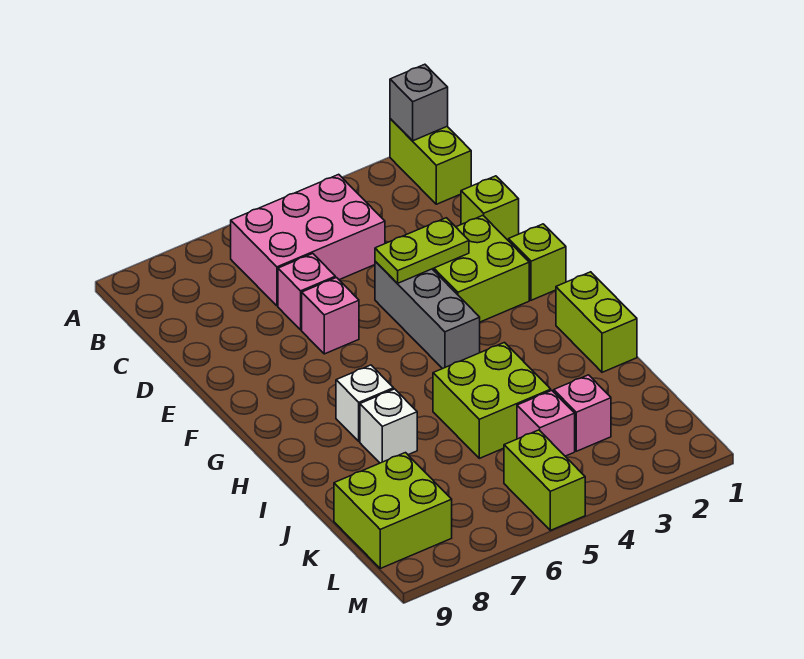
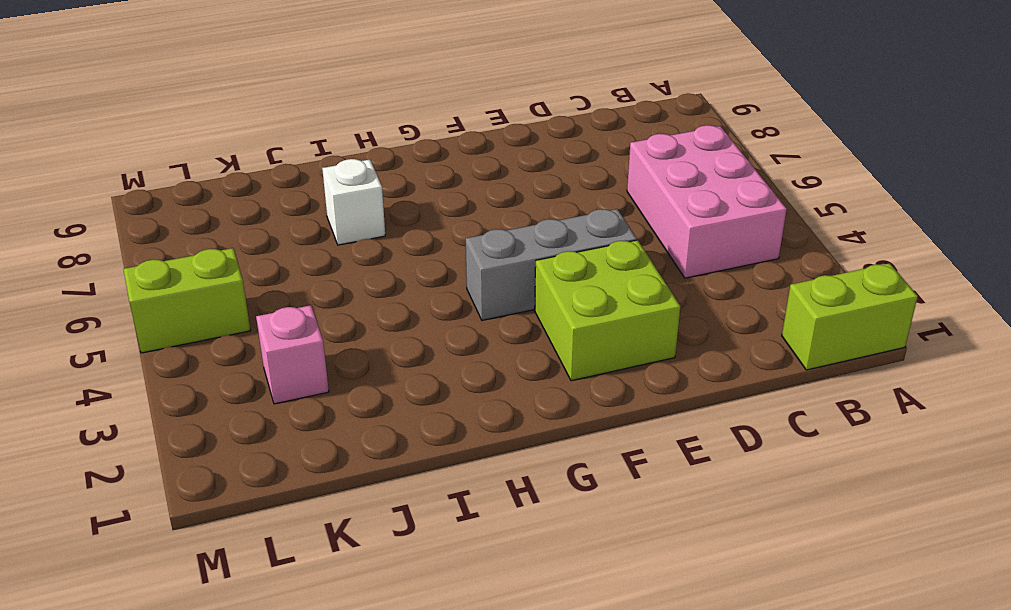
none -> lime 1x1 brick [461,176,519,241]
none -> pink 1x1 brick [278,254,335,330]
none -> pink 1x1 brick [302,278,359,354]

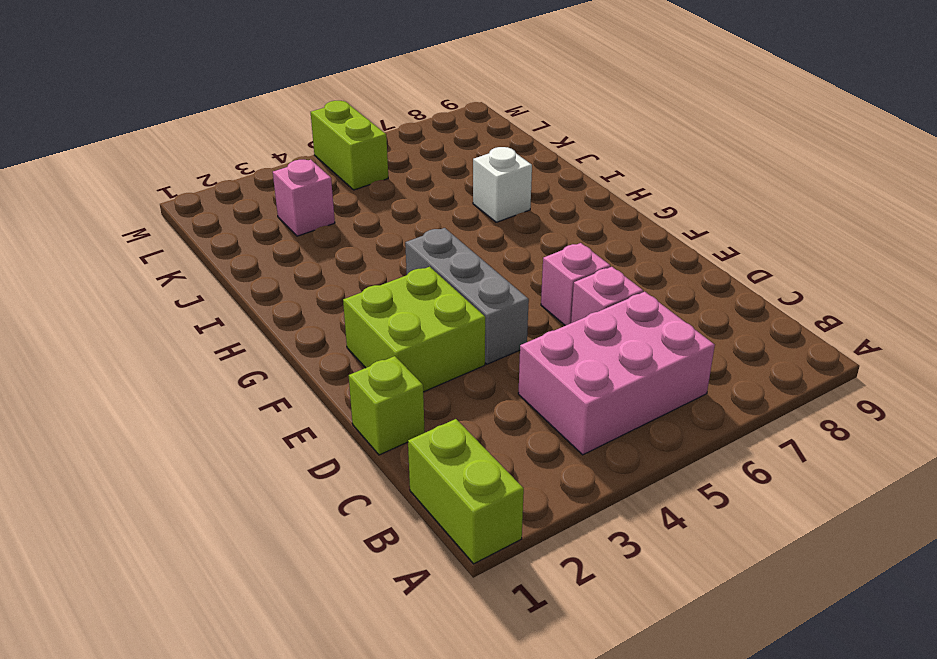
none -> lime 1x1 brick [509,224,566,300]
none -> lime 1x2 brick [556,272,637,372]
none -> white 1x1 brick [336,365,394,441]

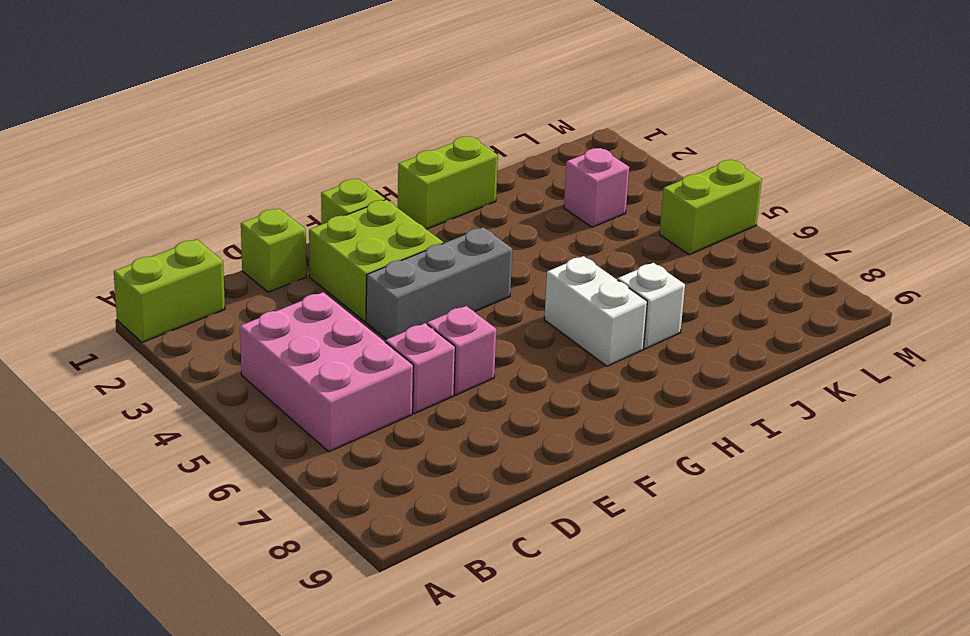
white 1x2 brick [544,256,647,366] -> white 1x1 brick [336,365,394,441]
none -> lime 2x2 brick [433,343,551,458]
none -> pink 1x1 brick [517,391,575,456]
none -> lime 2x2 brick [334,453,452,568]

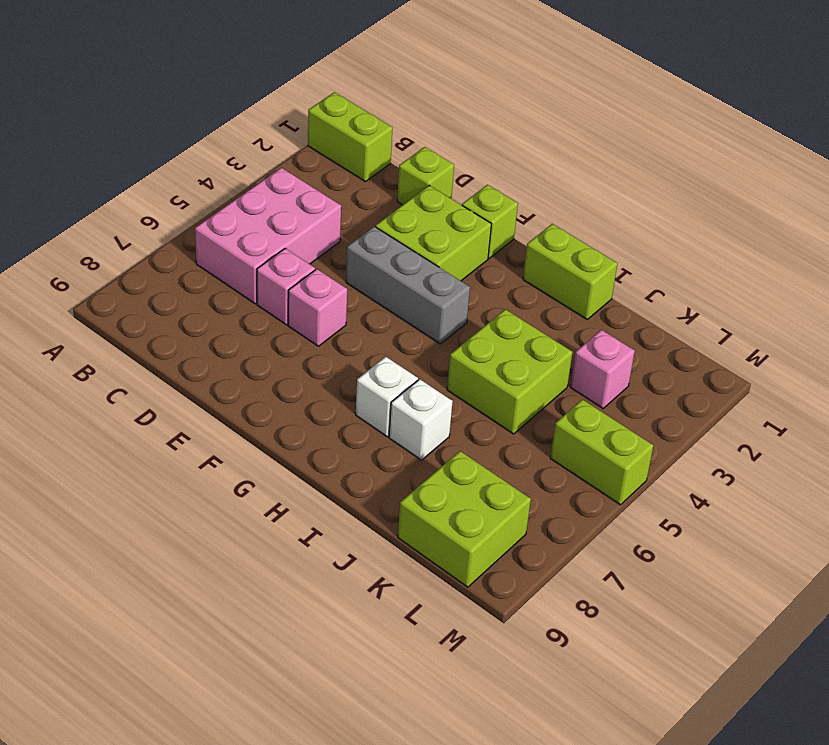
none -> pink 1x1 brick [517,391,575,456]
none -> grey 1x1 brick [390,64,448,141]
none -> lime 1x2 plate [375,218,469,283]

